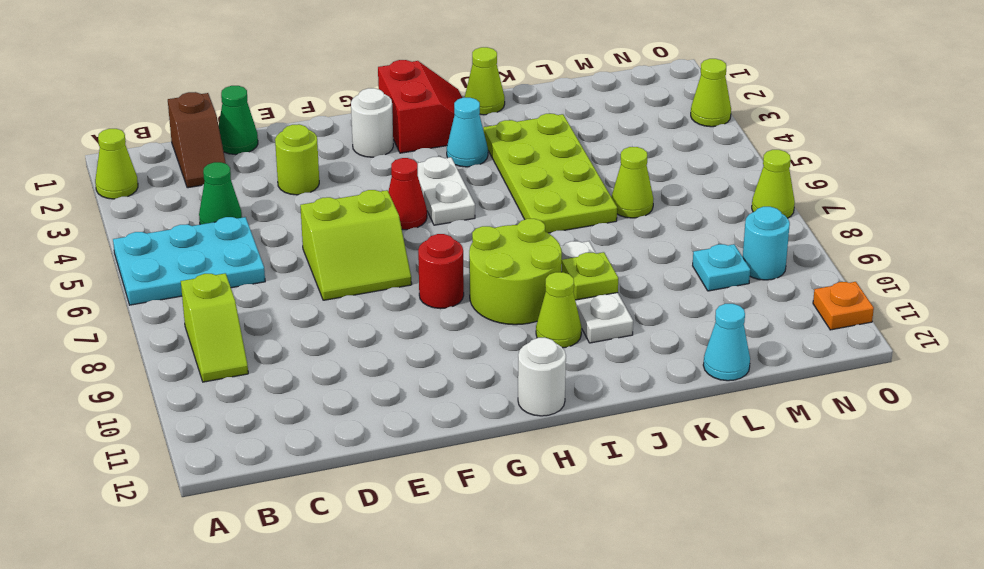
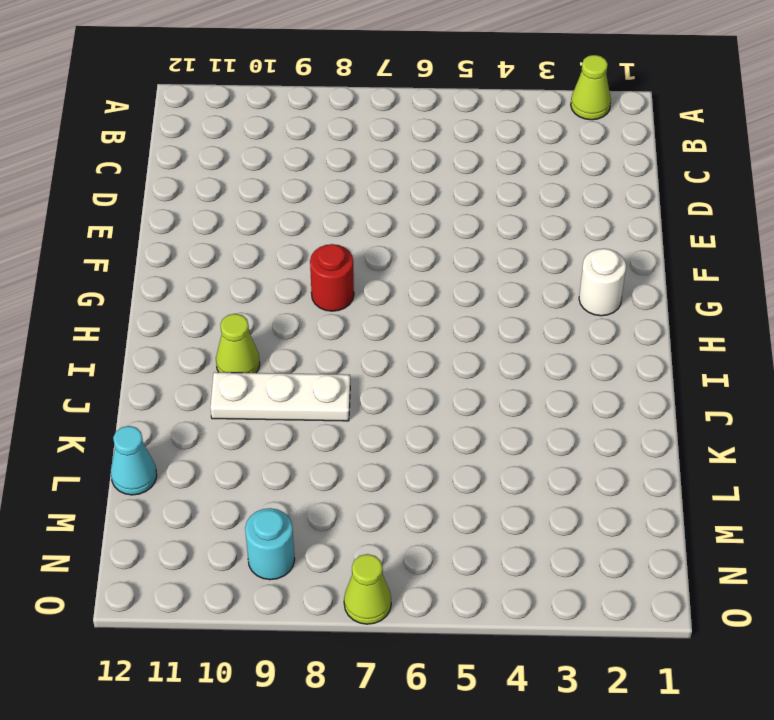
none -> cyan 2x3 plate [113,217,265,305]
none -> lime 1x2 slope [181,273,248,382]
none -> brown 1x2 slope [168,92,226,188]

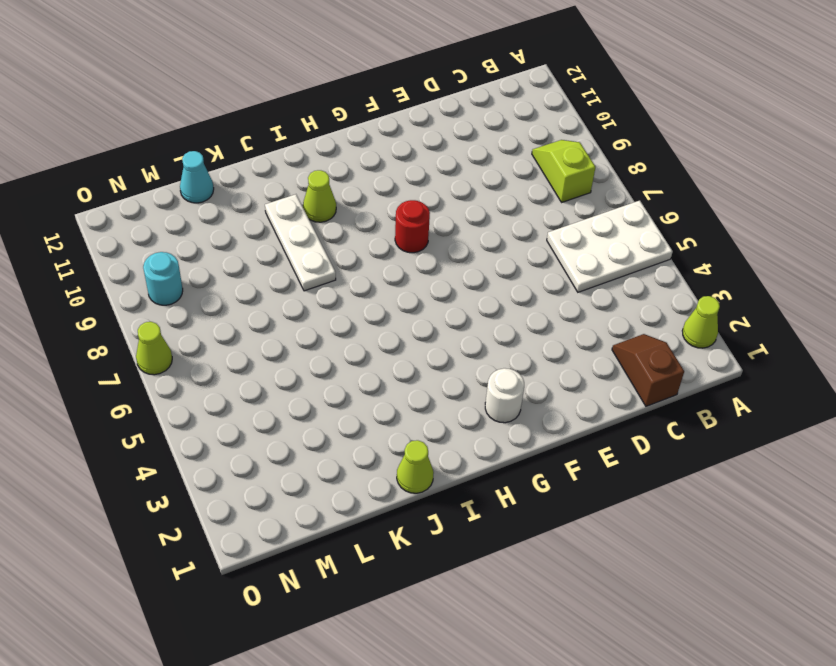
white 2x3 plate [547,201,673,292] -> cyan 2x3 plate [113,217,265,305]
none -> green 1x1 cone [199,162,242,225]
none -> green 1x1 cone [219,86,258,155]
none -> lime 1x1 round brick [275,124,319,195]

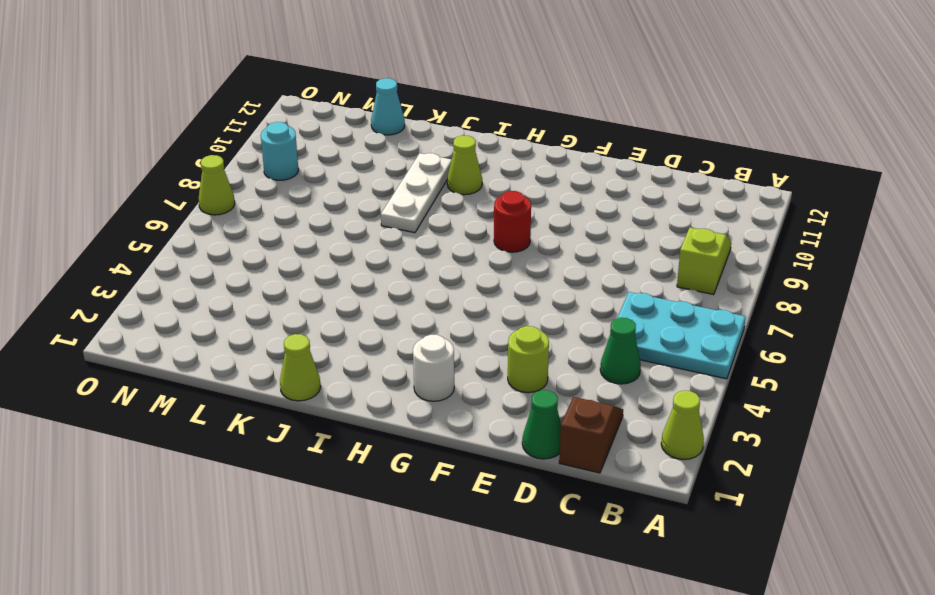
none -> lime 2x2 slope [300,190,412,300]
none -> red 1x1 cone [388,158,427,230]
none -> red 2x2 slope [378,60,462,153]

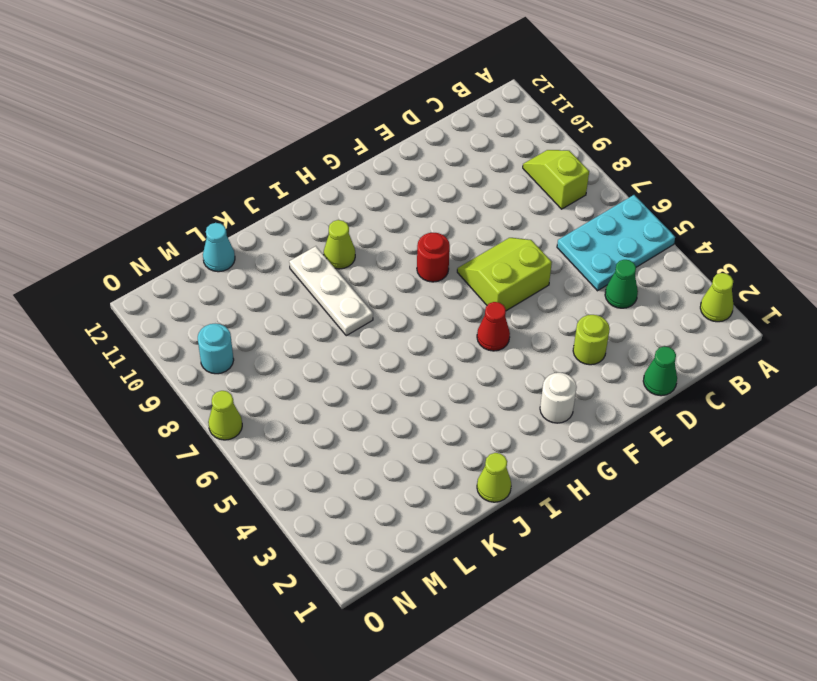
none -> brown 1x2 slope [168,92,226,188]
none -> red 2x2 slope [378,60,462,153]
none -> white 1x2 plate [418,157,475,225]

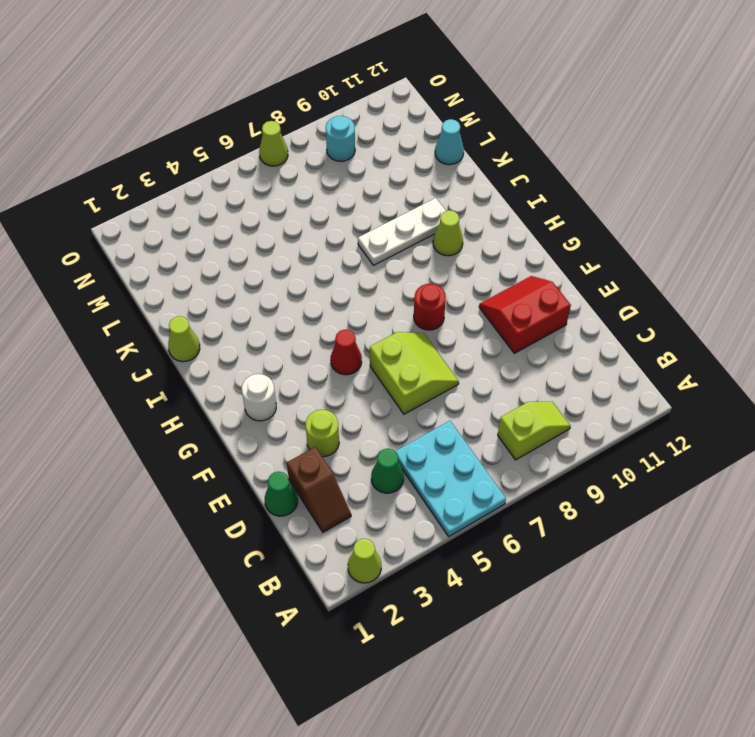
brown 1x2 slope [287,447,351,532] -> brown 1x2 slope turned to [168,92,226,188]
red 2x2 slope [479,276,571,353] -> red 2x2 slope moved to [378,60,462,153]
none -> white 1x2 plate [418,157,475,225]
none -> lime 2x2 round brick [469,219,562,325]
none -> white 1x1 round brick [518,338,566,416]

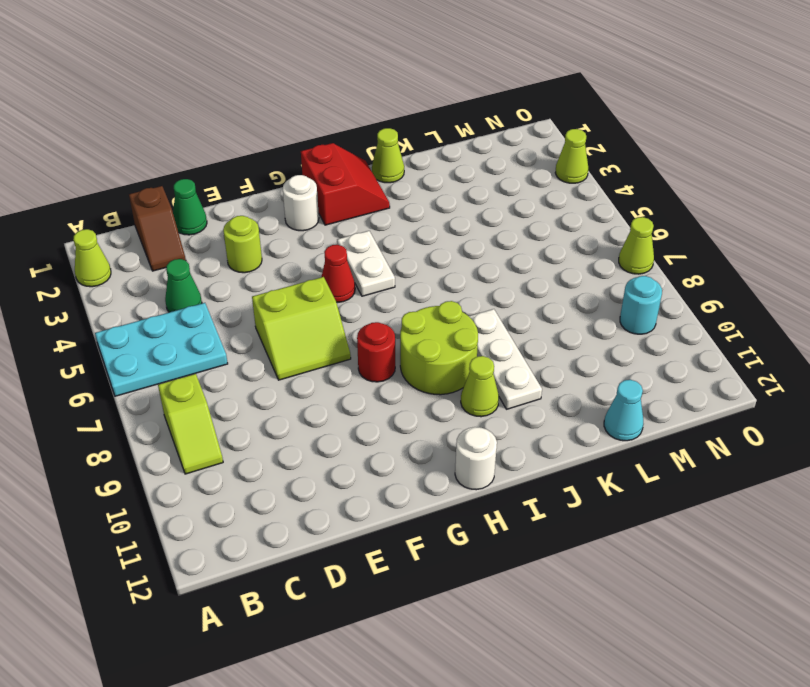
none -> cyan 1x1 cone [447,98,488,167]
none -> lime 2x4 plate [483,114,617,233]
none -> lime 1x1 cone [612,147,653,218]

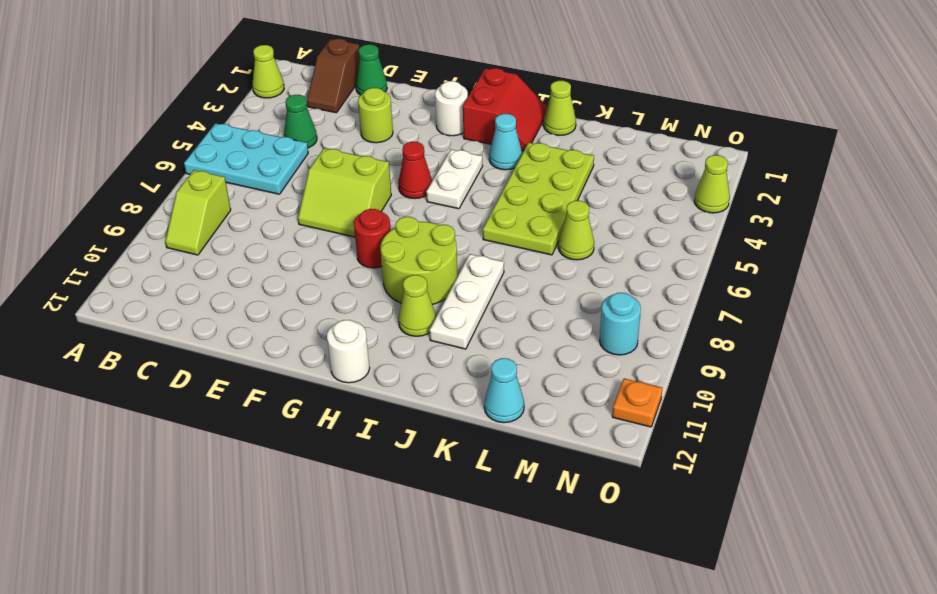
none -> cyan 1x1 plate [693,244,750,291]
none -> lime 1x1 cone [752,150,795,218]
none -> lime 1x1 plate [562,252,618,300]

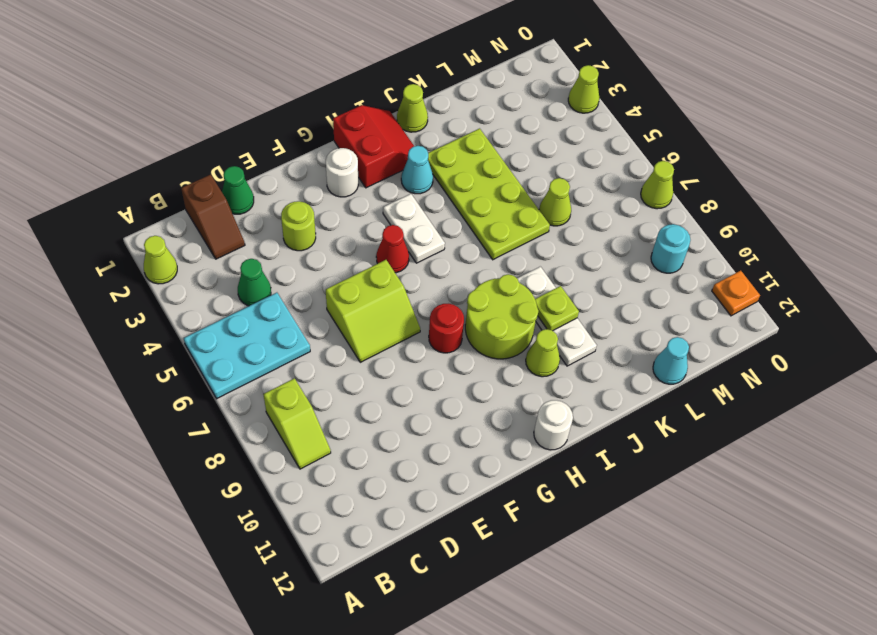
none -> cyan 1x1 plate [693,244,750,291]

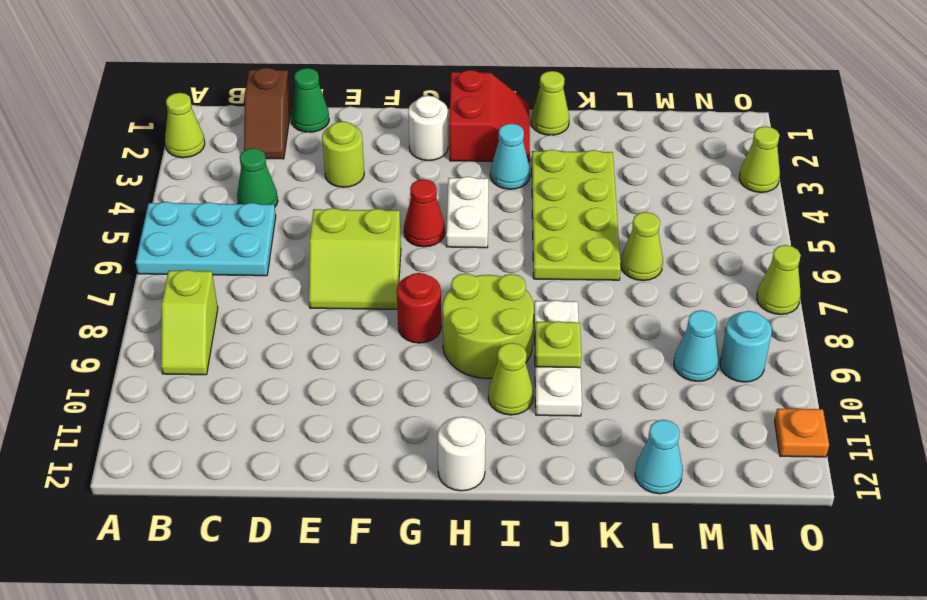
cyan 1x1 cone [674,310,719,381] -> cyan 1x1 plate [693,244,750,291]

